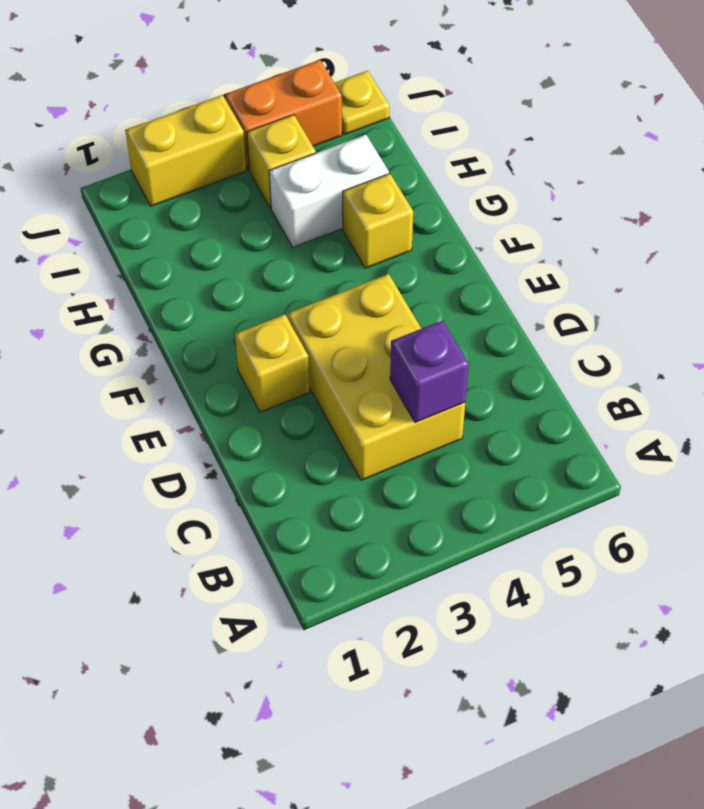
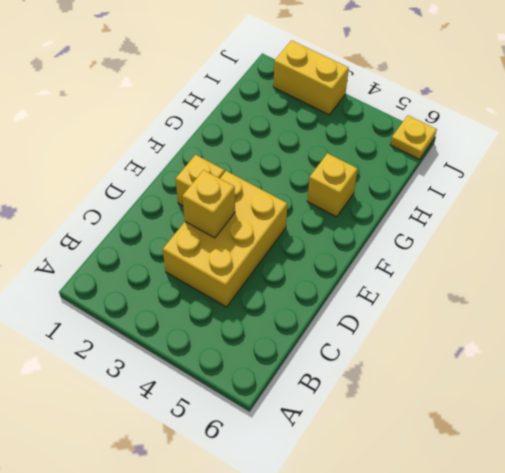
yellow 1x1 brick [182,170,235,238] -> yellow 1x1 brick moved to [247,115,316,208]
none -> white 1x2 brick [269,135,389,247]
none -> orange 1x2 brick [225,60,342,170]

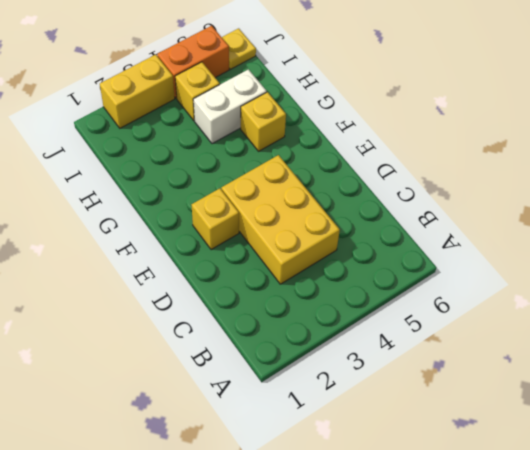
none -> purple 1x1 brick [390,320,469,423]

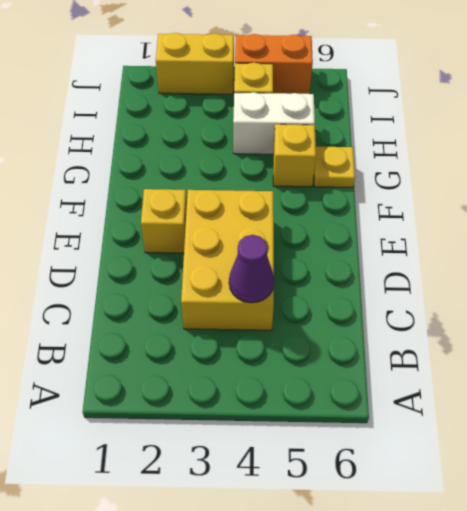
purple 1x1 cone [229,235,274,303] -> purple 1x1 brick [390,320,469,423]
yellow 1x1 plate [314,147,355,187] -> yellow 1x1 plate moved to [335,71,389,135]

